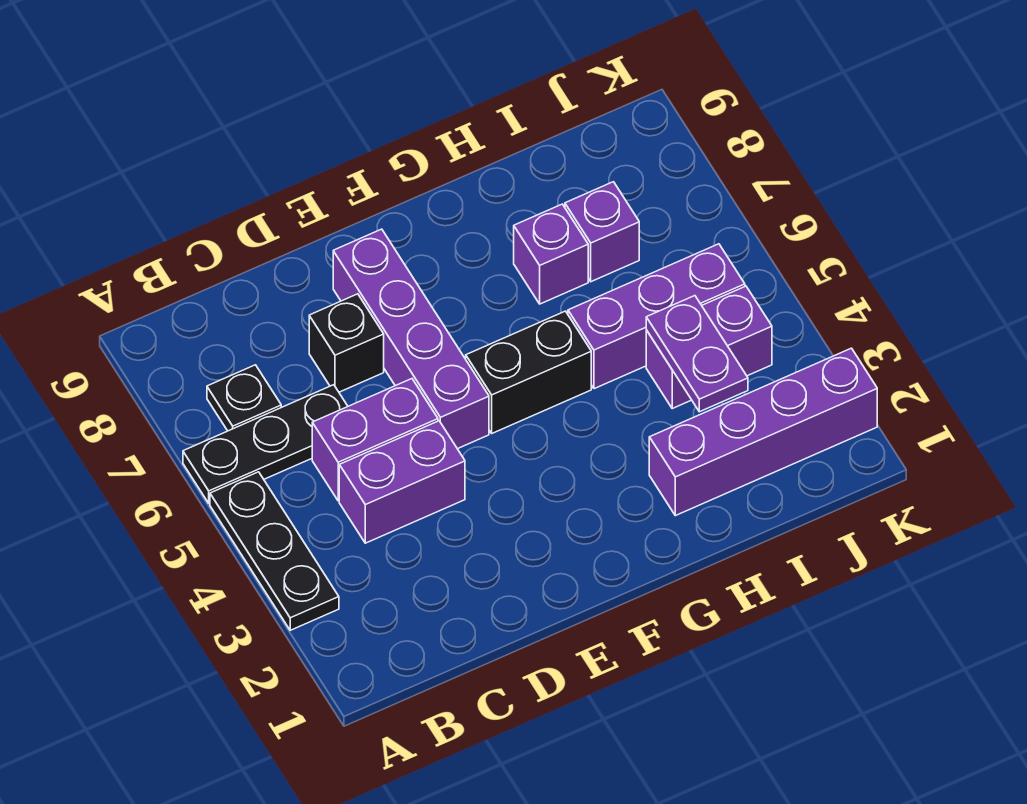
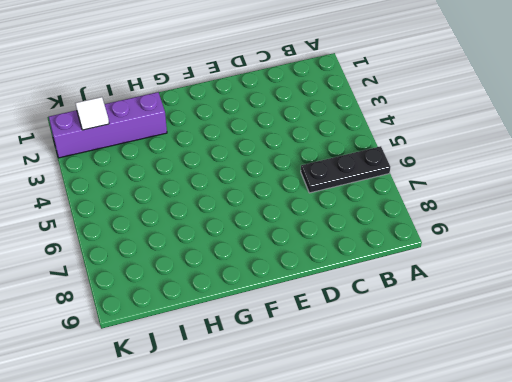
white 1x1 tile [75,97,109,130] -> none
none -> black 1x3 plate [210,472,339,630]
none -> black 1x1 plate [207,365,281,431]
none -> purple 1x2 brick [339,421,465,543]

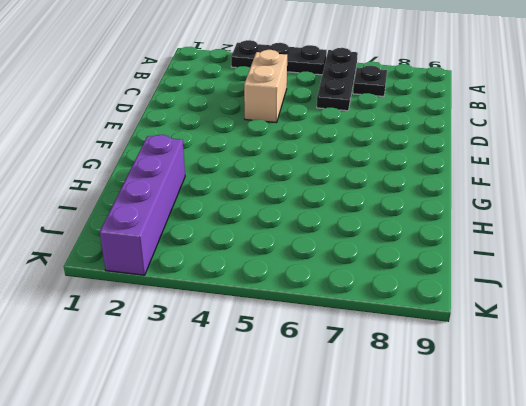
tan 1x2 brick [244,50,287,122] -> purple 1x2 brick [339,421,465,543]
none -> purple 1x2 brick [312,379,438,501]
none -> black 1x1 brick [309,294,384,392]
none -> purple 1x4 brick [333,229,489,449]

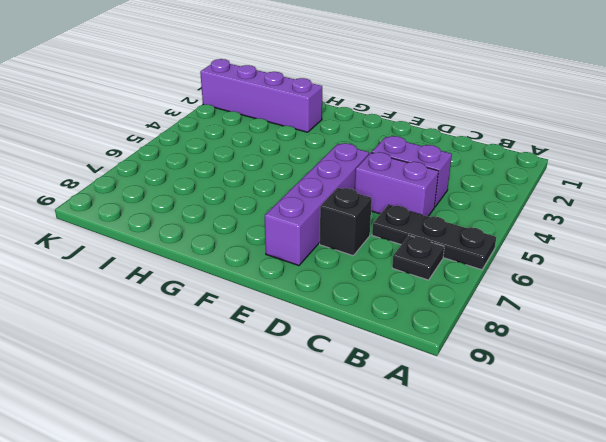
none -> black 1x3 plate [210,472,339,630]
none -> black 1x2 brick [466,311,591,433]
none -> purple 1x3 brick [568,244,745,389]

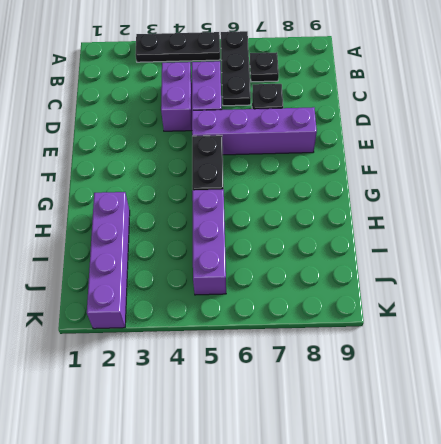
none -> purple 1x1 brick [514,204,588,304]
none -> purple 1x2 brick [646,286,772,408]
none -> purple 1x1 brick [565,182,639,282]

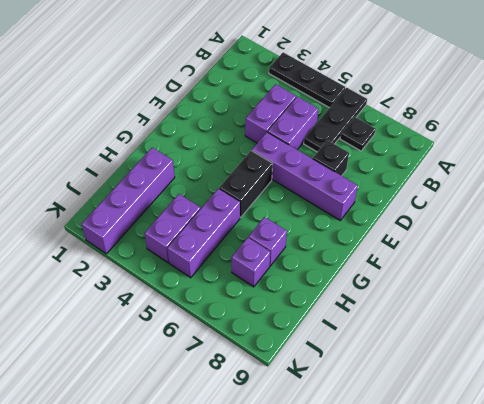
none -> purple 1x2 plate [646,296,748,412]

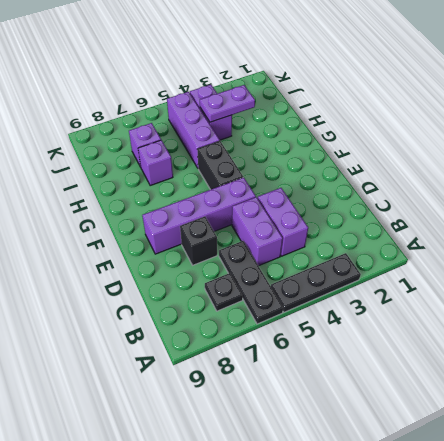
none -> purple 1x4 brick [649,348,877,516]

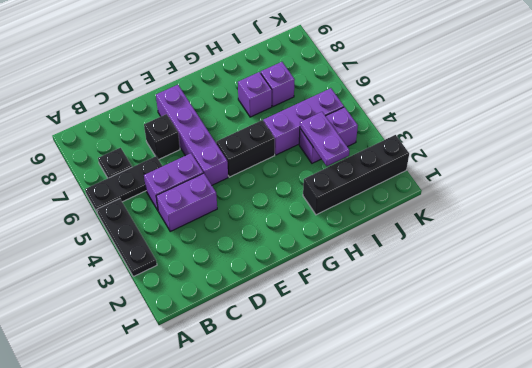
black 1x4 brick [303,135,409,215] -> purple 1x4 brick [649,348,877,516]

